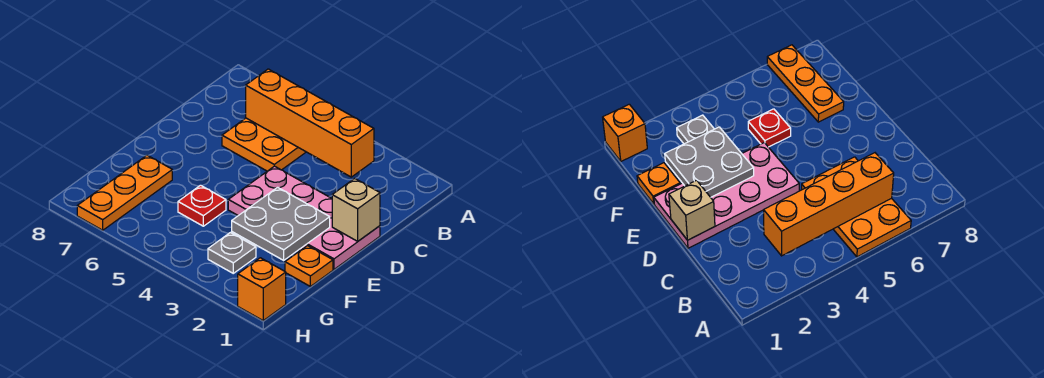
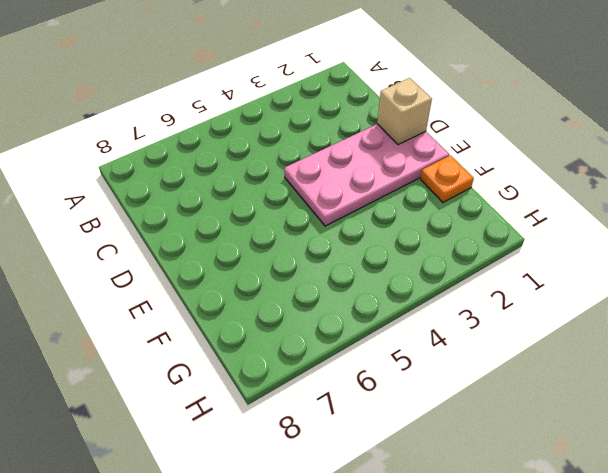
none -> orange 2x3 plate [222,118,306,171]
none -> red 1x1 plate [178,185,226,226]

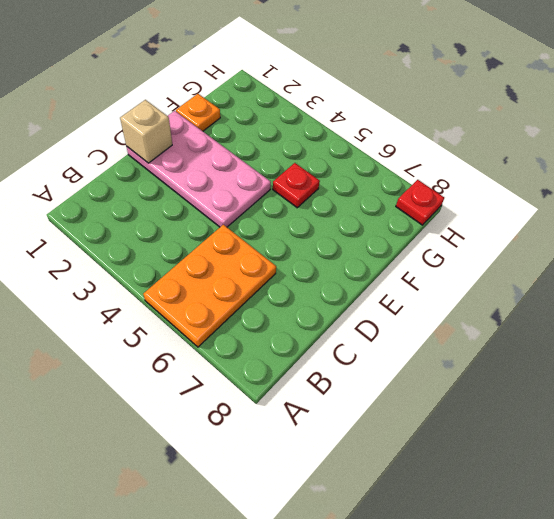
red 1x1 plate [396,180,444,225] -> none
none -> orange 1x3 plate [77,155,172,230]
none -> grey 1x1 plate [208,233,256,273]

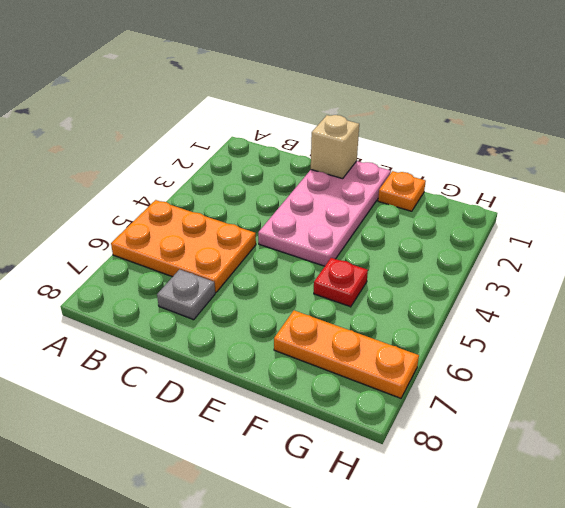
grey 1x1 plate [157,269,215,320] -> grey 1x1 plate moved to [208,233,256,273]
none -> orange 1x1 brick [238,258,286,320]
none -> orange 1x4 brick [246,69,374,177]

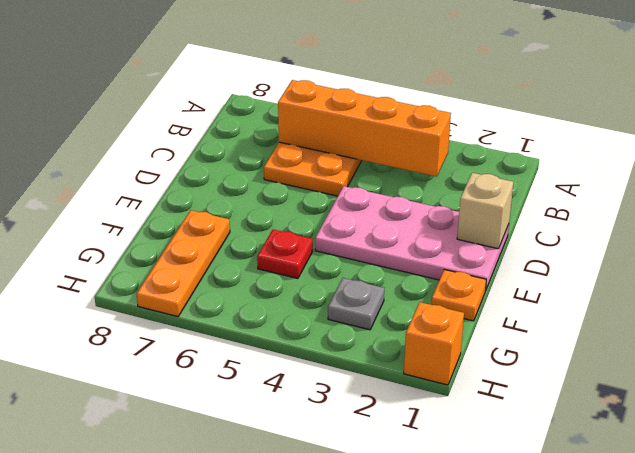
none -> grey 2x2 plate [232,187,330,260]

